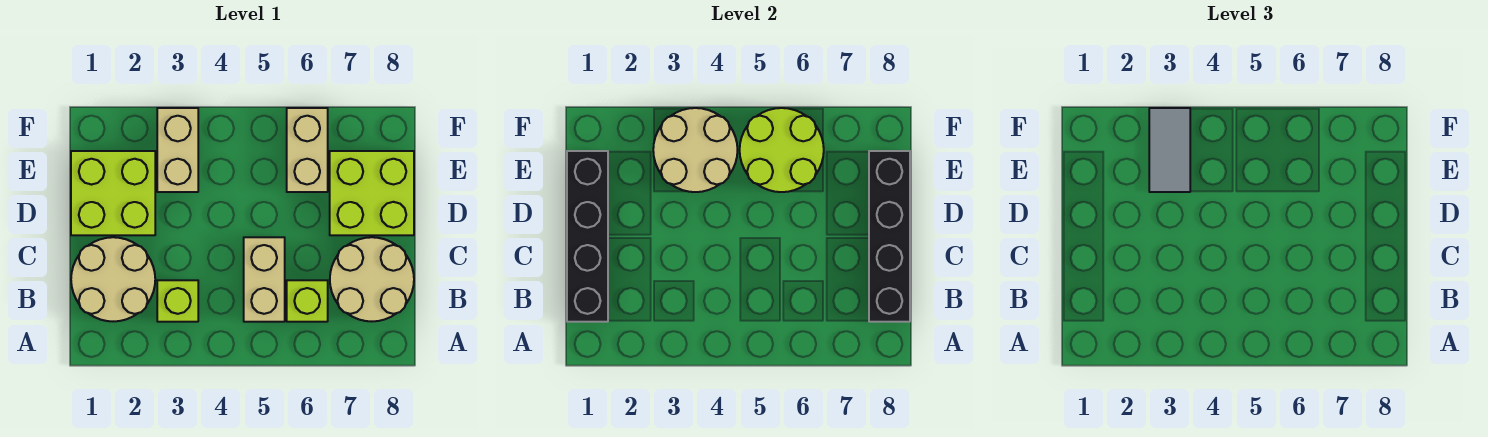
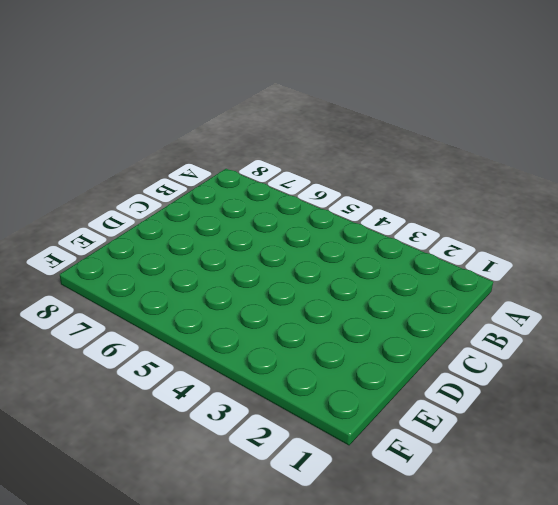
none -> tan 2x2 round brick [71,237,155,321]
none -> lime 1x1 brick [157,280,198,322]
none -> tan 1x2 brick [244,237,285,322]

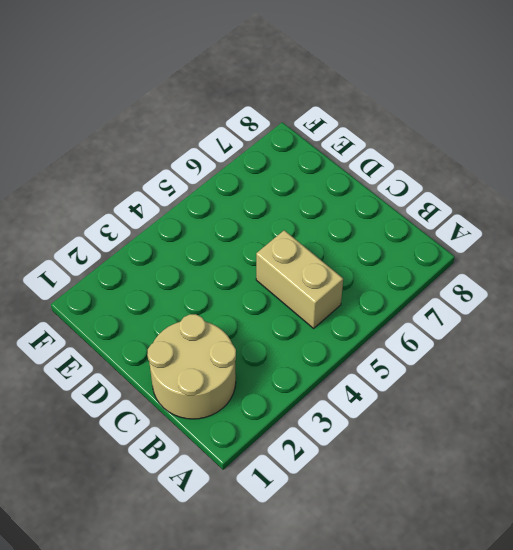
none -> lime 1x1 brick [157,280,198,322]
none -> lime 1x1 brick [287,280,328,322]
none -> tan 2x2 round brick [330,237,414,321]

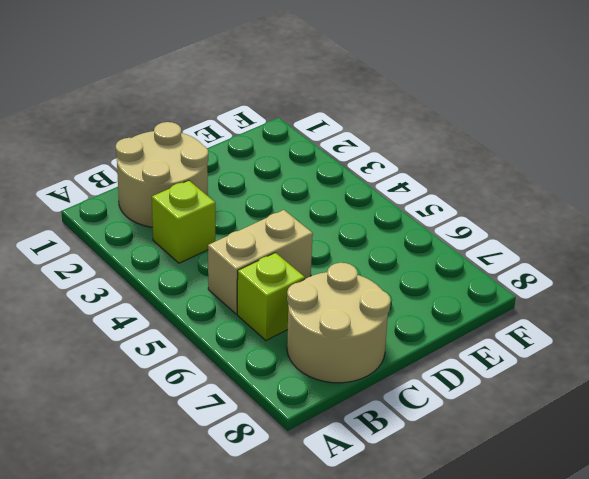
none -> lime 2x2 brick [71,151,155,235]
none -> lime 2x2 brick [330,151,414,235]
none -> tan 1x2 brick [157,108,198,192]

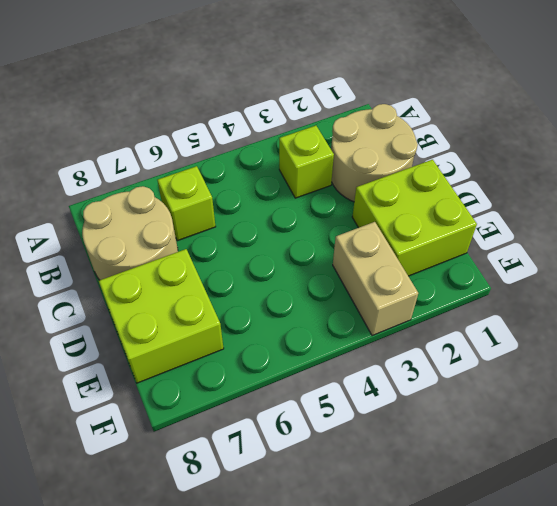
none -> tan 1x2 brick [244,237,285,322]
none -> tan 1x2 brick [287,108,328,192]
none -> black 1x4 brick [567,151,608,322]

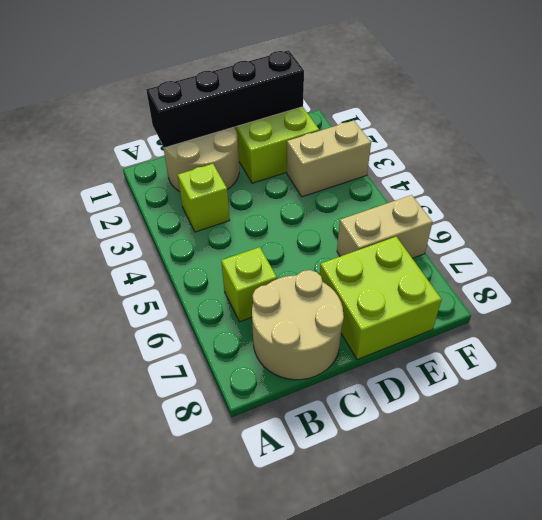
none -> tan 1x2 brick [244,237,285,322]
none -> black 1x4 brick [869,151,910,322]
none -> tan 2x2 round brick [653,108,737,192]

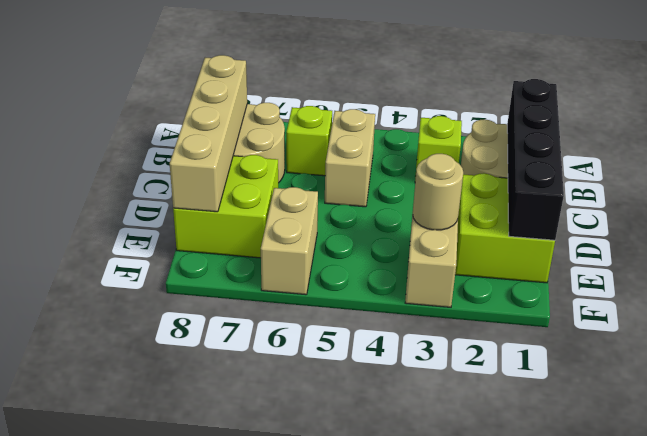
tan 1x4 brick [170,55,247,212] -> black 1x4 brick [869,151,910,322]
tan 1x1 round brick [413,154,463,230] -> tan 2x2 round brick [653,108,737,192]
none -> lime 2x2 round brick [740,108,824,192]
none -> grey 1x2 tile [1149,108,1190,192]

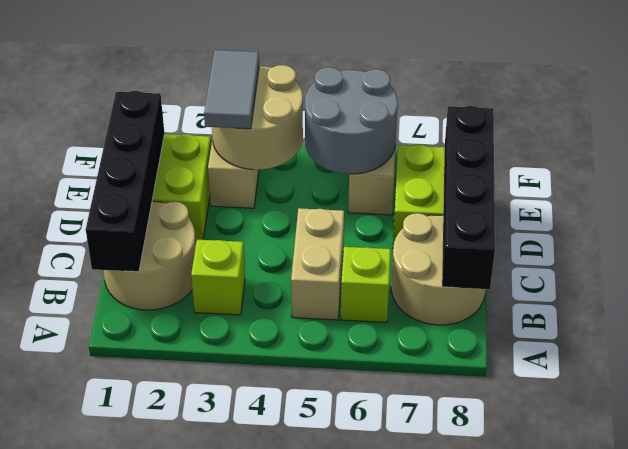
grey 2x2 round brick [305,67,398,174] -> lime 2x2 round brick [740,108,824,192]

